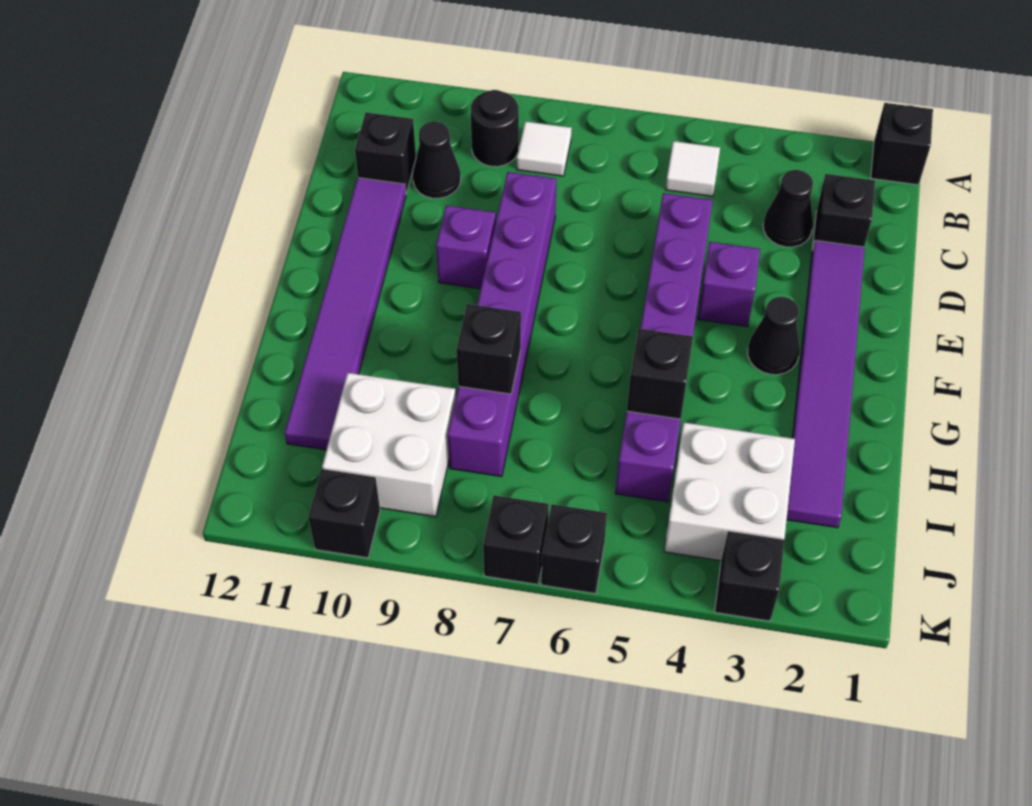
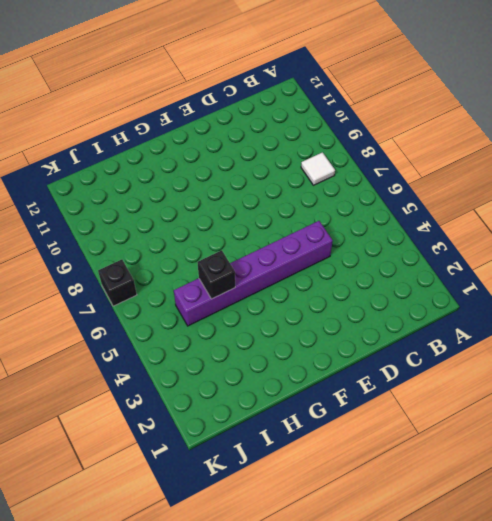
none -> black 1x1 brick [871,103,933,185]
none -> white 1x1 tile [666,141,720,196]
none -> black 1x1 round brick [471,90,519,167]

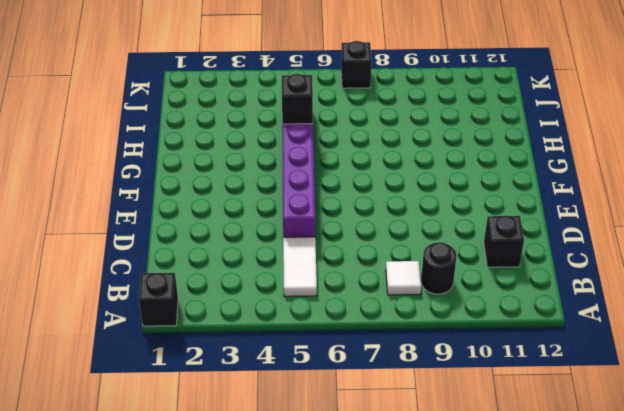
white 1x2 tile [283,237,317,297] -> white 1x1 tile [666,141,720,196]
none -> black 1x1 brick [813,174,875,247]
none -> black 1x1 cone [763,170,813,247]
none -> black 1x1 cone [413,122,461,198]

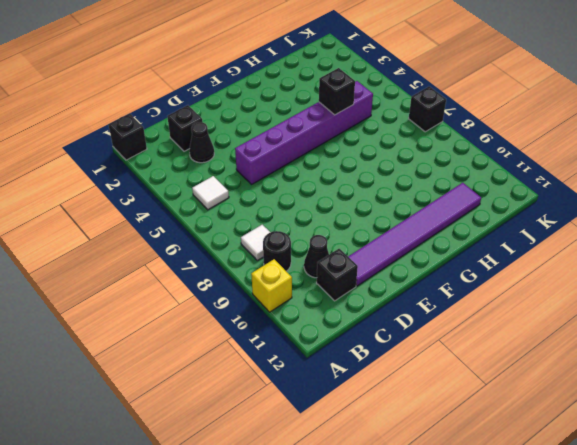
yellow 1x1 brick [251,259,292,312] -> none
none -> purple 1x6 tile [787,240,865,528]
none -> purple 1x6 brick [448,172,556,477]
none -> purple 1x1 brick [698,242,760,327]

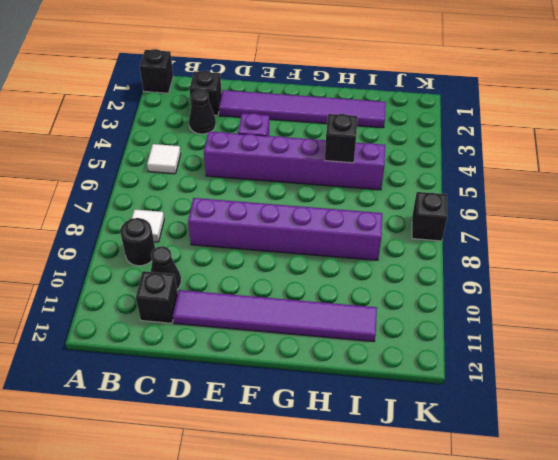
none -> purple 1x1 brick [436,205,496,289]
none -> black 1x1 cone [748,297,800,375]
none -> white 2x2 brick [664,422,795,561]

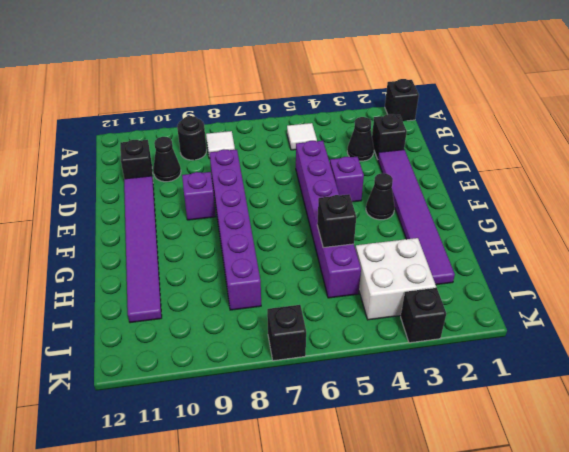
none -> white 2x2 brick [322,373,456,517]
none -> black 1x1 brick [541,504,607,594]
none -> black 1x1 brick [308,469,380,558]

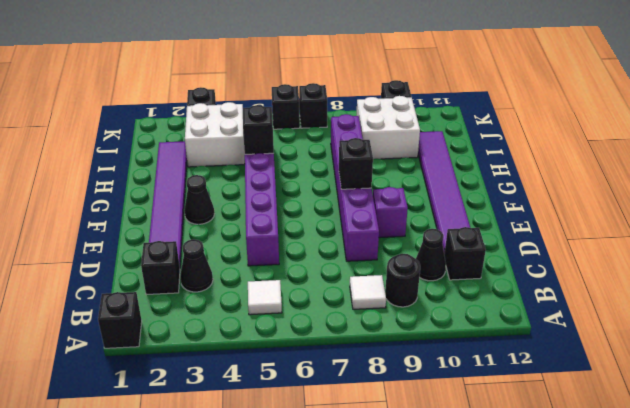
black 1x1 brick [339,138,373,189] -> black 1x1 brick moved to [456,304,521,394]
none -> purple 1x1 brick [698,242,760,327]

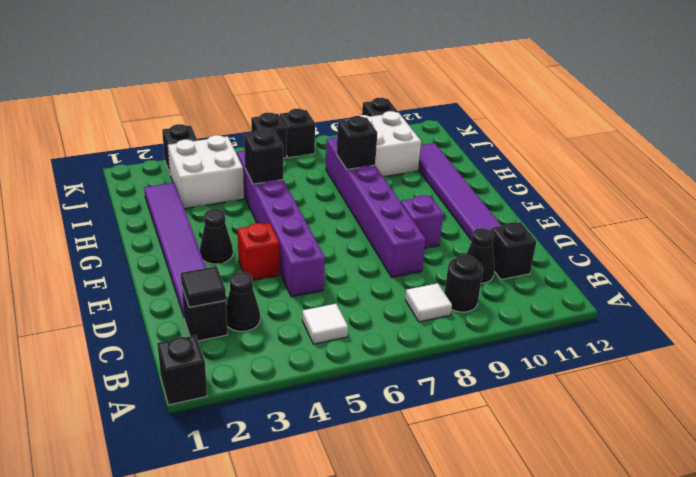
black 1x1 tile [181,266,226,307] -> none
red 1x1 brick [237,223,279,280] -> purple 1x1 brick [698,242,760,327]

